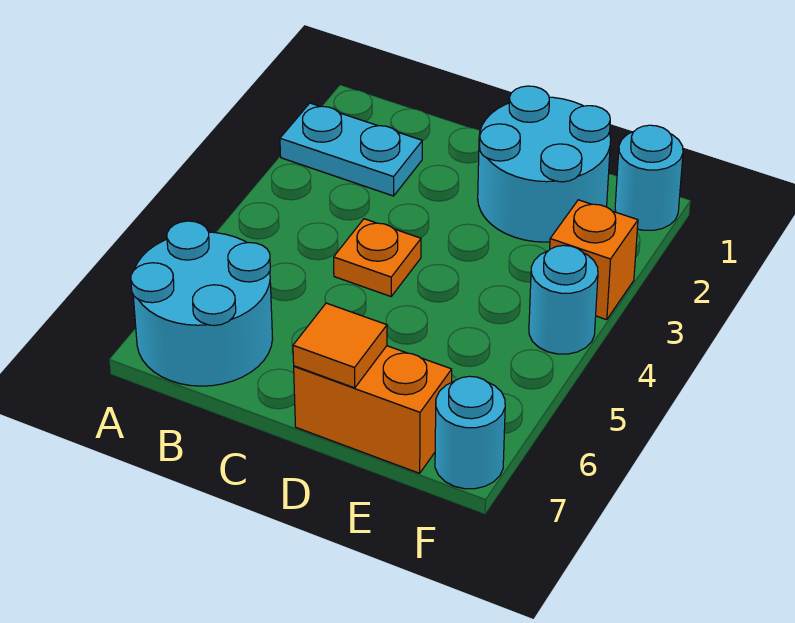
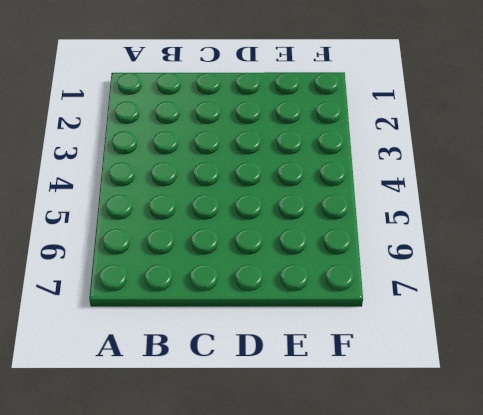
none -> cyan 1x2 plate [280,103,422,196]
none -> cyan 2x2 round brick [131,221,273,386]

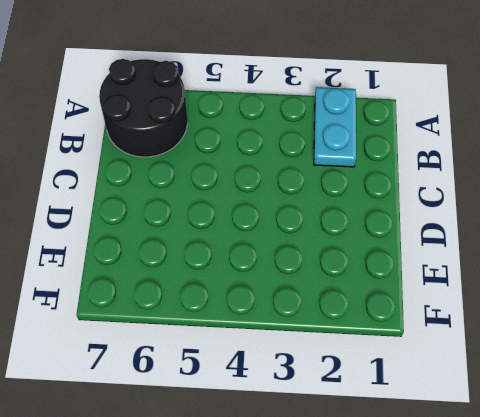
black 2x2 round brick [99,59,187,157] -> cyan 2x2 round brick [131,221,273,386]
none -> orange 1x1 plate [334,219,421,296]
none -> cyan 2x2 round brick [478,86,611,242]

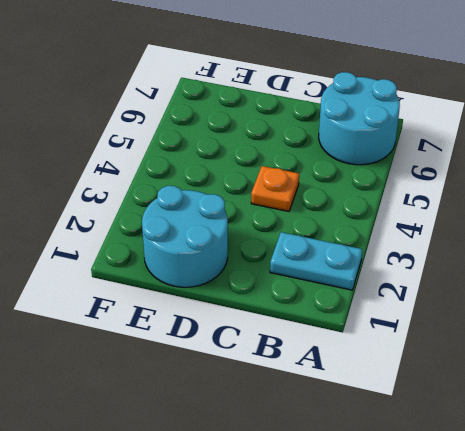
none -> orange 1x2 brick [294,346,452,473]
none -> cyan 1x1 round brick [615,125,683,230]

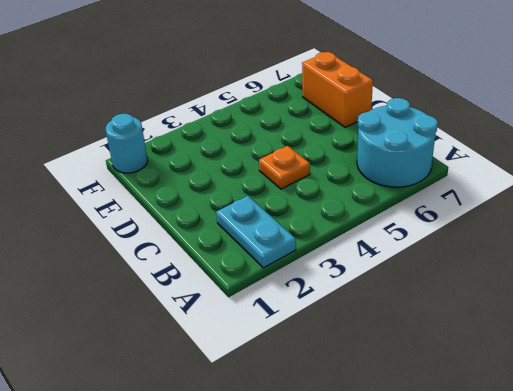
none -> cyan 2x2 round brick [478,86,611,242]
none -> orange 1x1 brick [550,200,638,320]

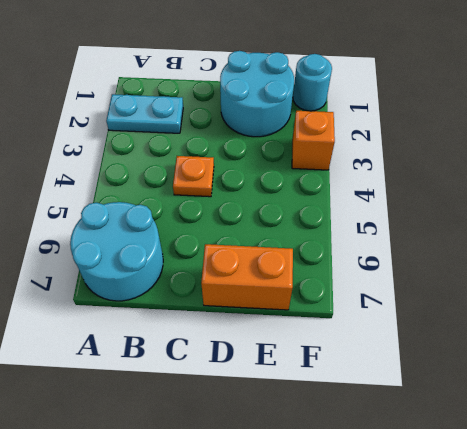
none -> cyan 1x1 round brick [529,245,598,354]
none -> cyan 1x1 round brick [435,376,505,489]

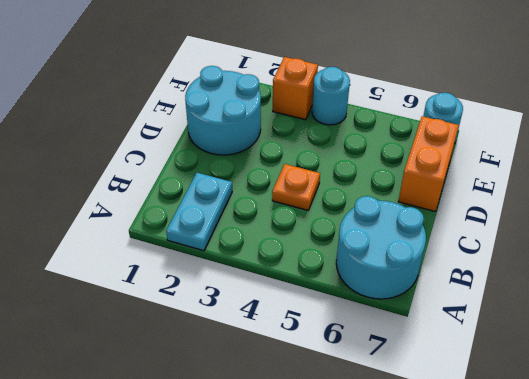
none -> cyan 1x1 round brick [615,125,683,230]
none -> orange 1x1 tile [293,303,387,388]

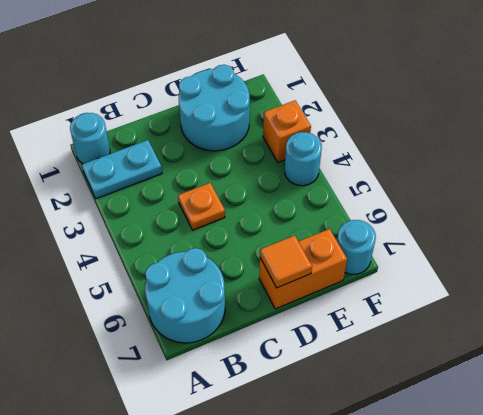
cyan 1x1 round brick [70,113,110,164] -> cyan 1x1 round brick moved to [615,125,683,230]

